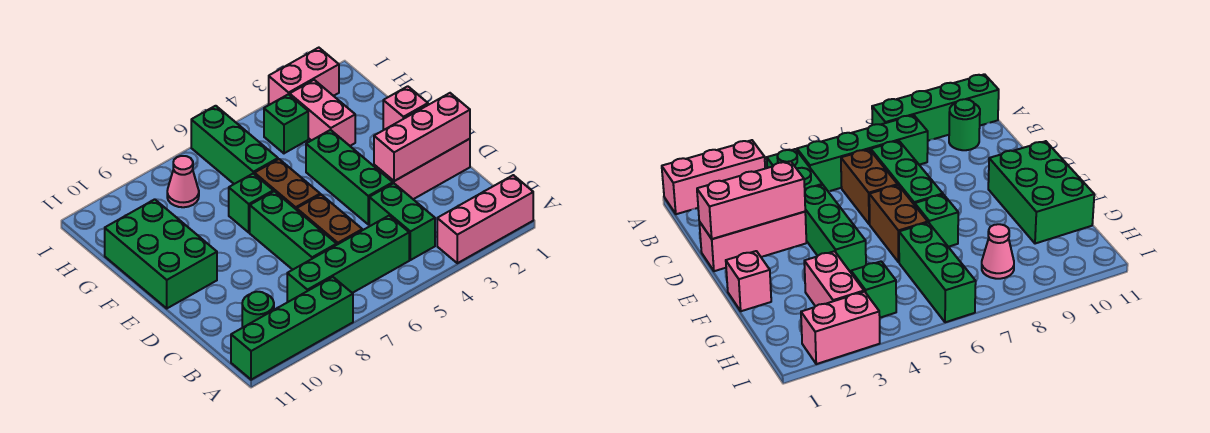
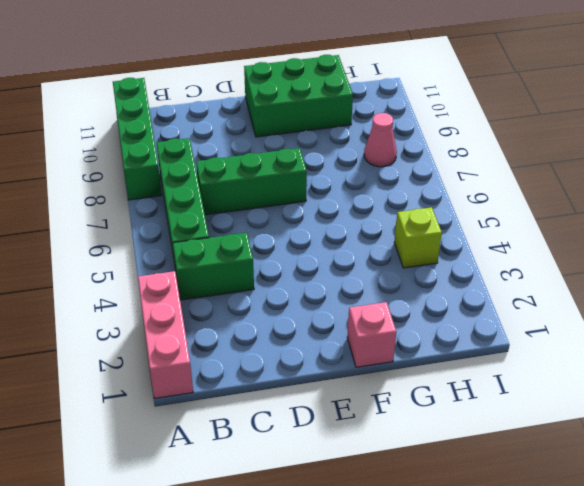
lime 1x1 brick [394,207,442,268] -> green 1x1 brick [264,94,308,153]
none -> green 1x1 round brick [242,292,274,328]
none -> brown 1x2 brick [297,195,362,245]
none -> pink 1x3 brick [374,139,470,199]

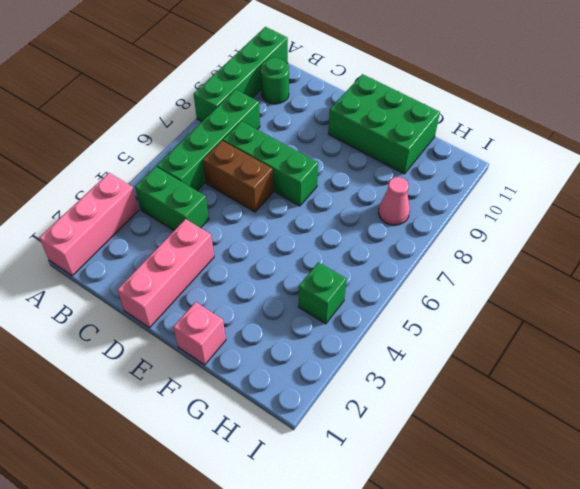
none -> green 1x3 brick [306,130,393,224]
none -> brown 1x2 brick [254,159,320,210]
none -> green 1x1 brick [229,174,273,232]

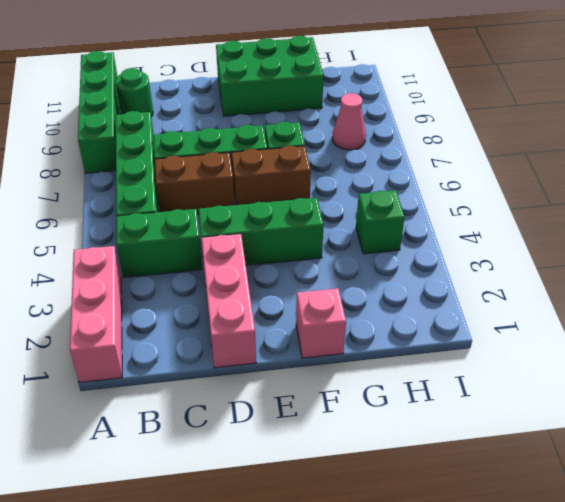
none -> pink 1x2 brick [290,80,355,146]
none -> green 1x3 brick [191,106,278,184]
none -> pink 1x2 brick [269,48,339,105]

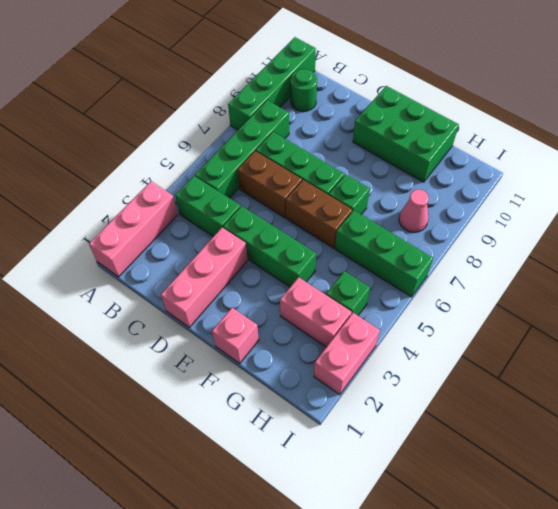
none -> pink 1x3 brick [374,93,470,181]

